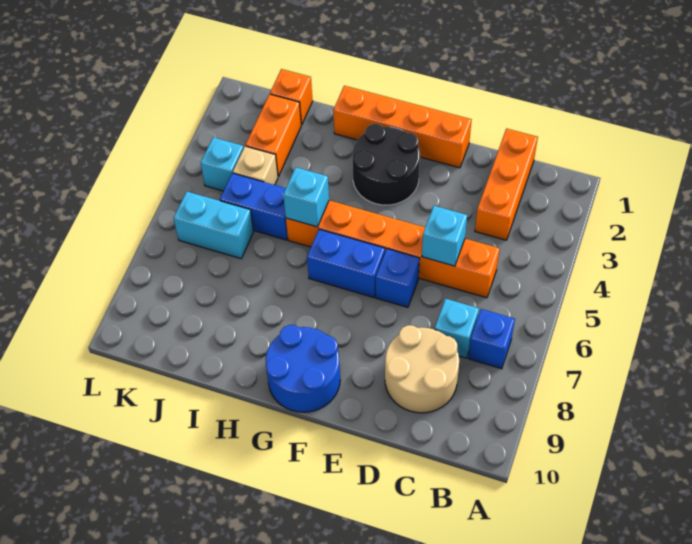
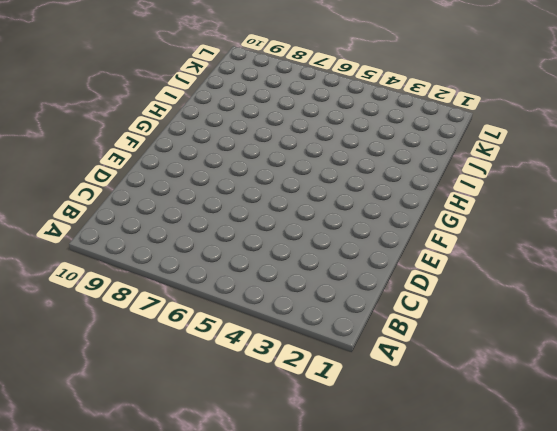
none -> blue 1x1 brick [468,309,515,369]
none -> orange 1x3 brick [475,129,538,240]
none -> orange 1x6 brick [286,200,500,298]

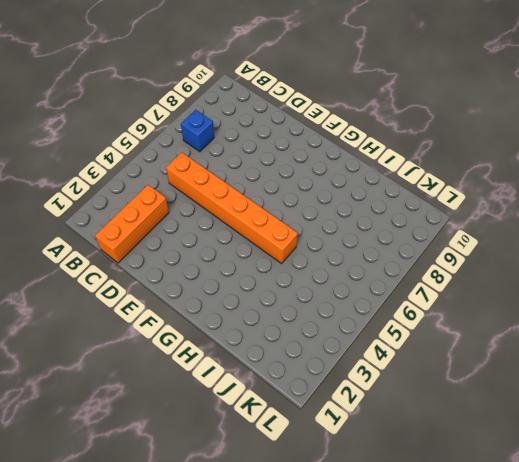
none -> cyan 1x1 brick [435,299,479,358]
none -> tan 2x2 round brick [385,325,459,413]
none -> orange 1x4 brick [333,86,472,168]

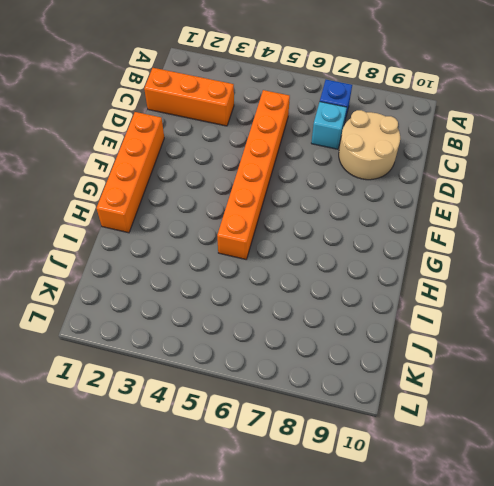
none -> blue 1x1 brick [376,249,420,307]
none -> black 2x2 round brick [352,124,420,205]
none -> blue 1x2 brick [307,229,385,297]

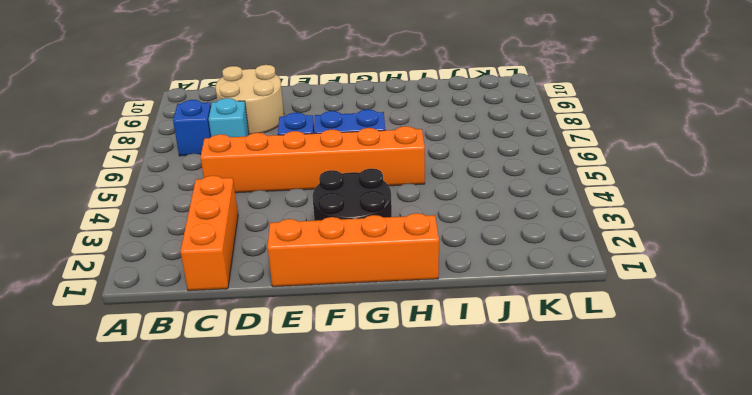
none -> blue 2x2 round brick [266,325,340,412]
none -> blue 1x2 brick [220,173,288,240]
none -> orange 1x1 brick [270,69,313,125]

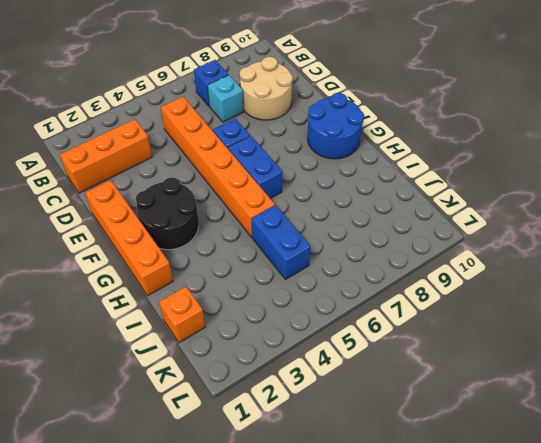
none -> orange 1x2 brick [245,94,301,177]
none -> tan 1x1 brick [233,146,278,185]
none -> cyan 1x2 brick [174,192,254,259]

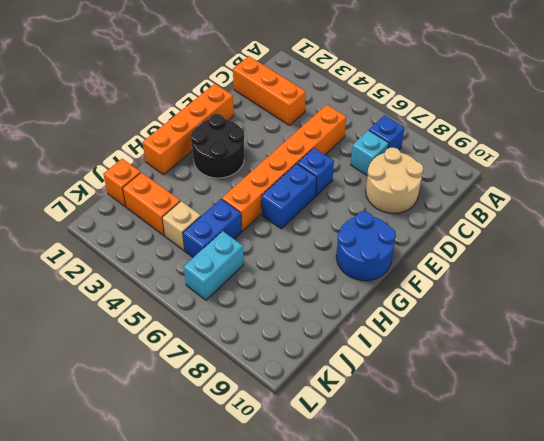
none -> cyan 1x1 brick [201,137,244,191]
none -> cyan 1x1 brick [422,206,467,266]
none -> cyan 1x1 brick [283,167,329,227]

